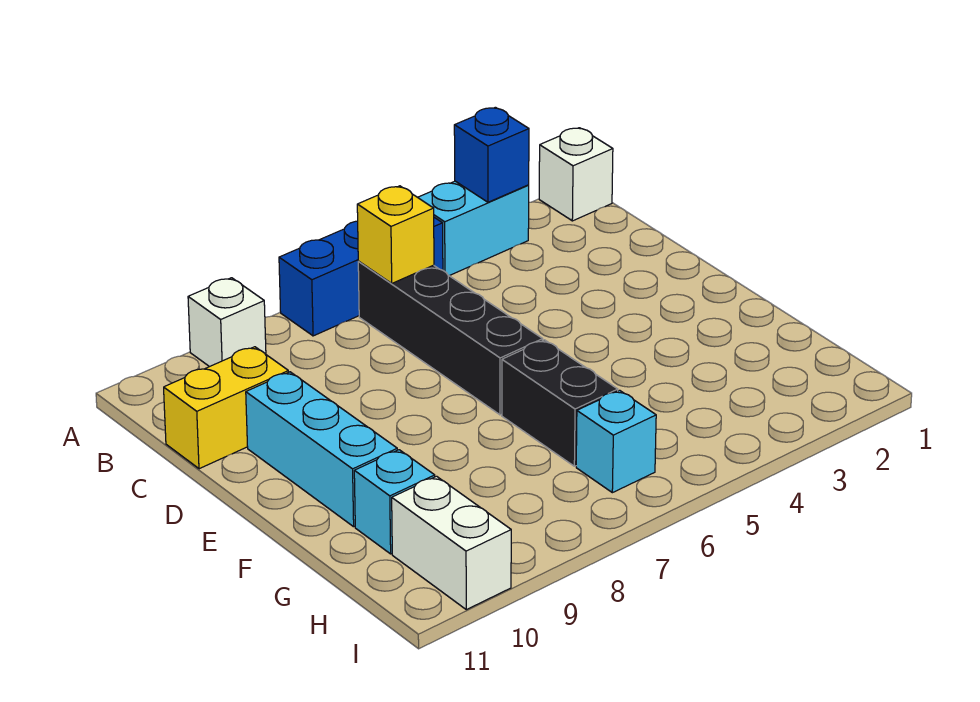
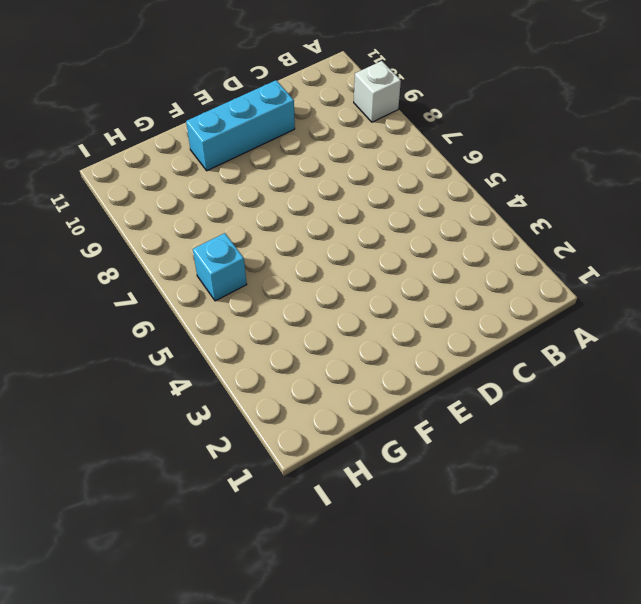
none -> white 1x1 brick [539,128,613,221]
none -> cyan 1x2 brick [418,181,529,276]
none -> blue 1x3 brick [279,217,443,336]

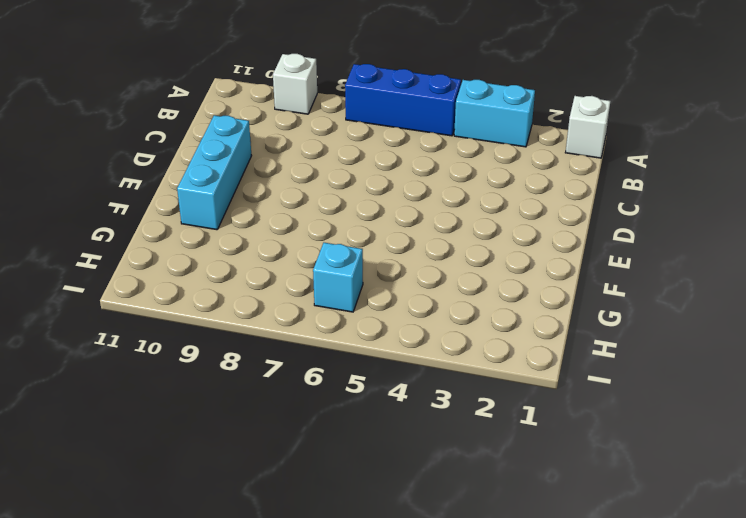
none -> black 1x4 brick [358,262,543,415]
none -> yellow 1x2 brick [164,347,289,469]
none -> black 1x2 brick [502,340,618,466]

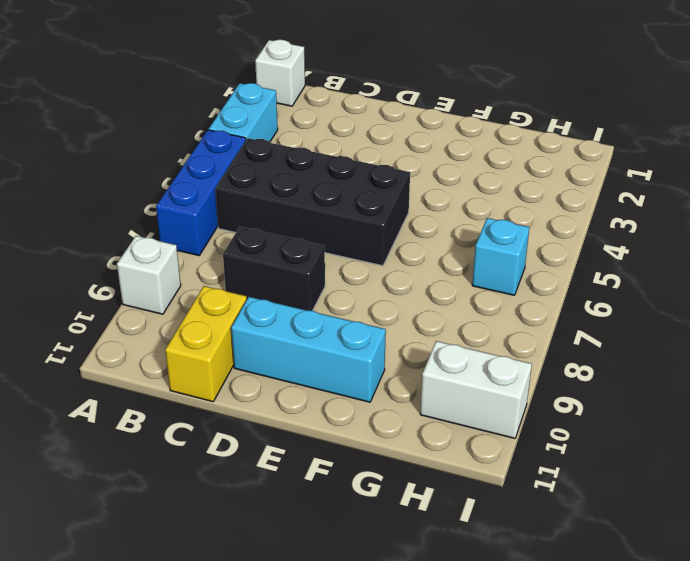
black 2x4 brick [215,138,410,266] -> black 1x4 brick [358,262,543,415]
black 1x2 brick [223,227,325,311] -> black 1x2 brick moved to [502,340,618,466]
none -> cyan 1x1 brick [354,450,435,554]
none -> blue 1x1 brick [454,107,529,202]
none -> yellow 1x1 brick [357,186,434,283]

